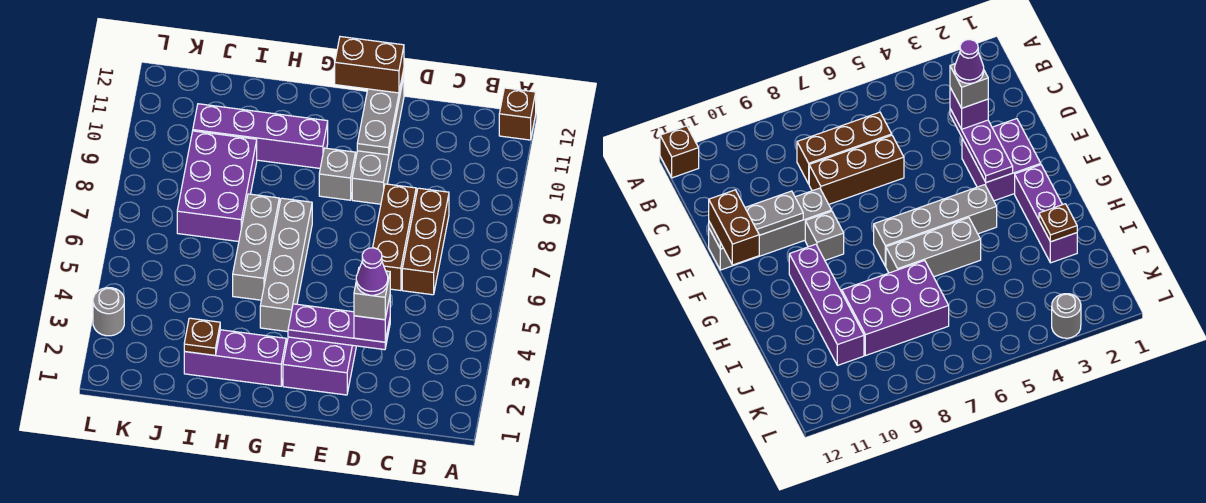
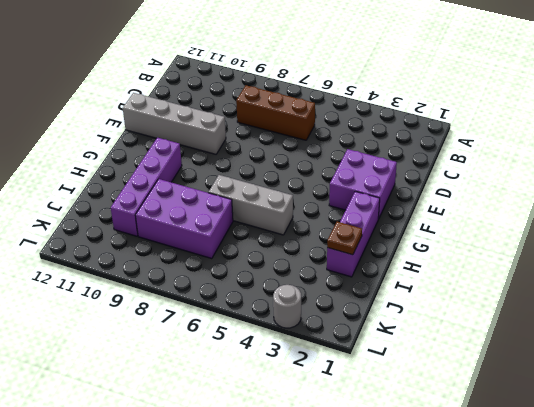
none -> brown 1x1 brick [499,88,536,140]
none -> brown 1x3 brick [373,184,416,291]
none -> grey 1x1 brick [319,148,356,200]

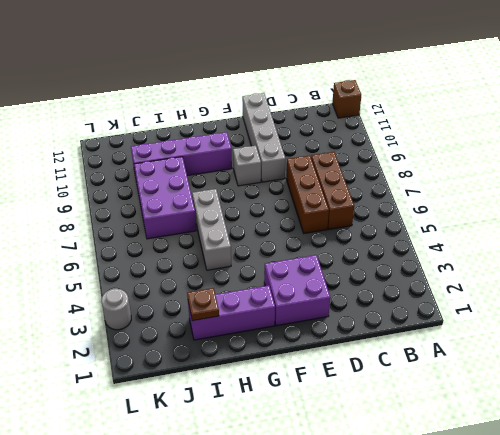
none -> grey 1x4 brick [260,198,312,332]
none -> purple 1x3 plate [288,304,390,350]
none -> grey 1x3 plate [357,70,404,155]

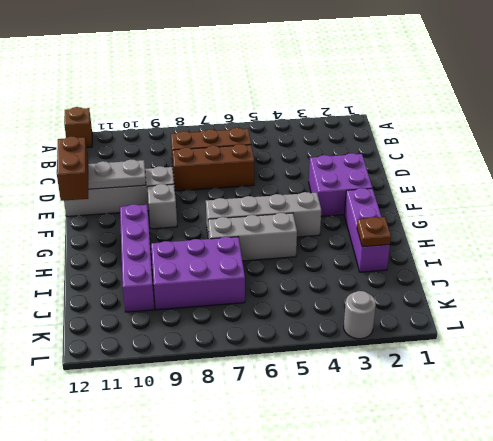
none -> purple 1x3 plate [288,304,390,350]
none -> purple 1x1 brick [354,298,390,342]
none -> grey 1x1 brick [354,269,390,320]

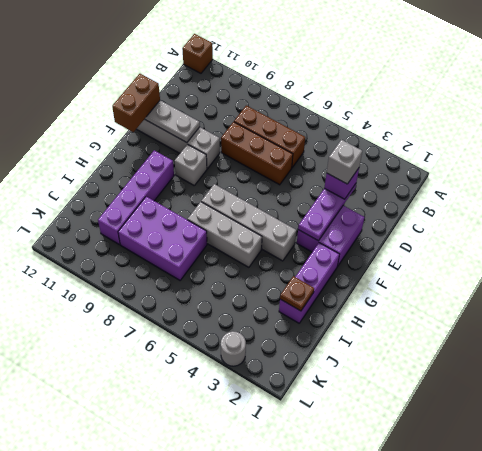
none -> purple 1x1 cone [356,248,388,295]

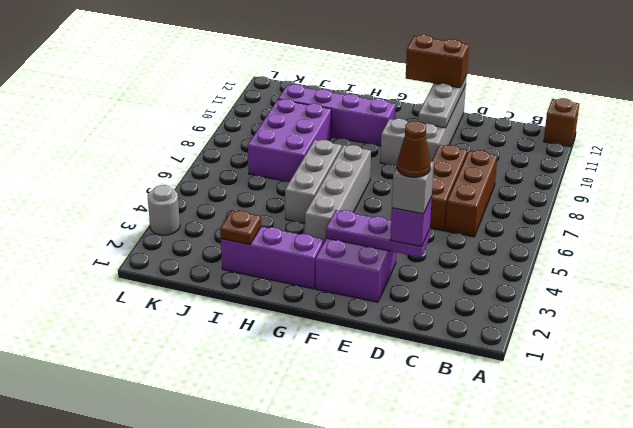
brown 1x1 cone [397,121,431,177] -> purple 1x1 cone [356,248,388,295]

